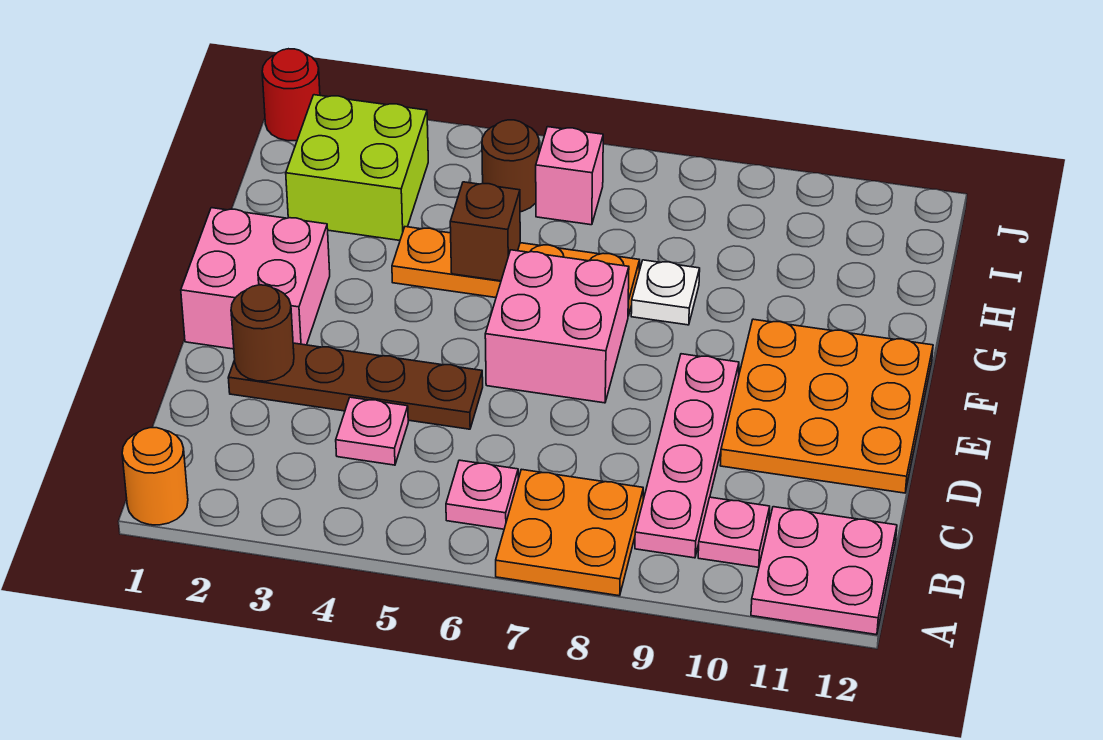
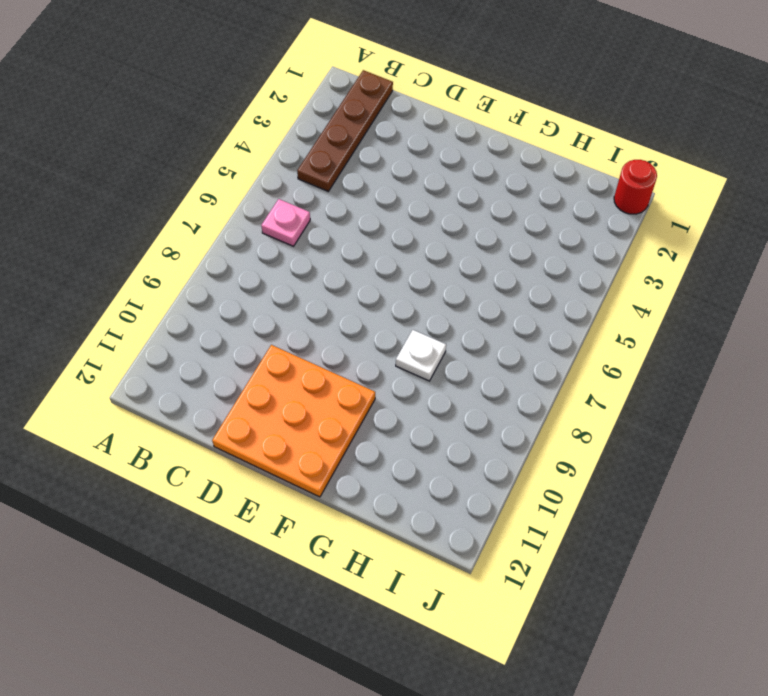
brown 1x4 plate [297,70,393,191] -> brown 1x4 plate moved to [228,343,483,429]
none -> orange 1x1 round brick [122,428,188,525]
none -> orange 2x2 plate [496,469,643,596]
none -> pink 2x2 plate [751,507,897,635]

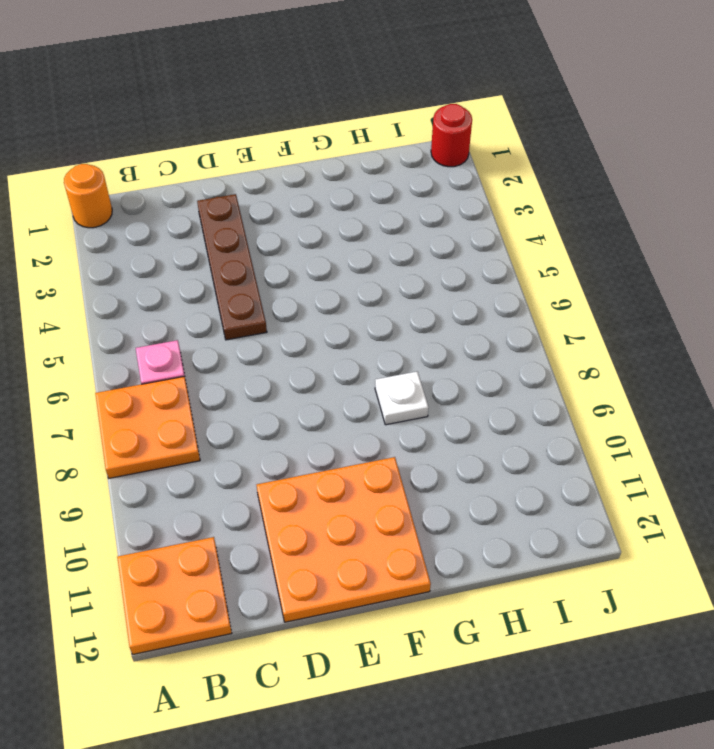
orange 2x2 plate [117,537,232,654] -> pink 2x2 plate [751,507,897,635]
none -> pink 1x4 plate [635,354,739,558]
none -> pink 1x1 plate [698,497,770,567]
none -> pink 1x1 plate [336,397,408,465]

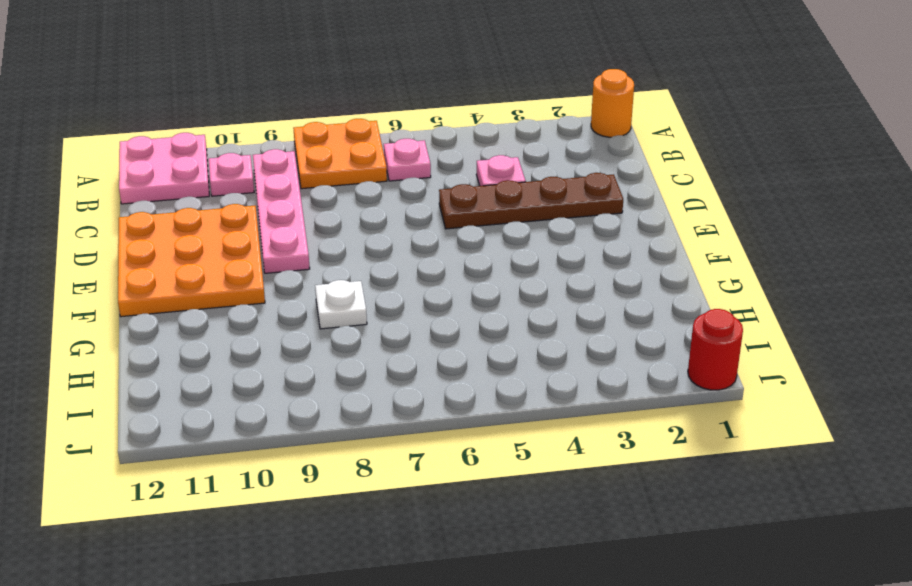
none -> pink 2x2 brick [181,208,330,349]
none -> pink 2x2 brick [485,250,629,403]
none -> orange 1x4 plate [392,227,640,316]

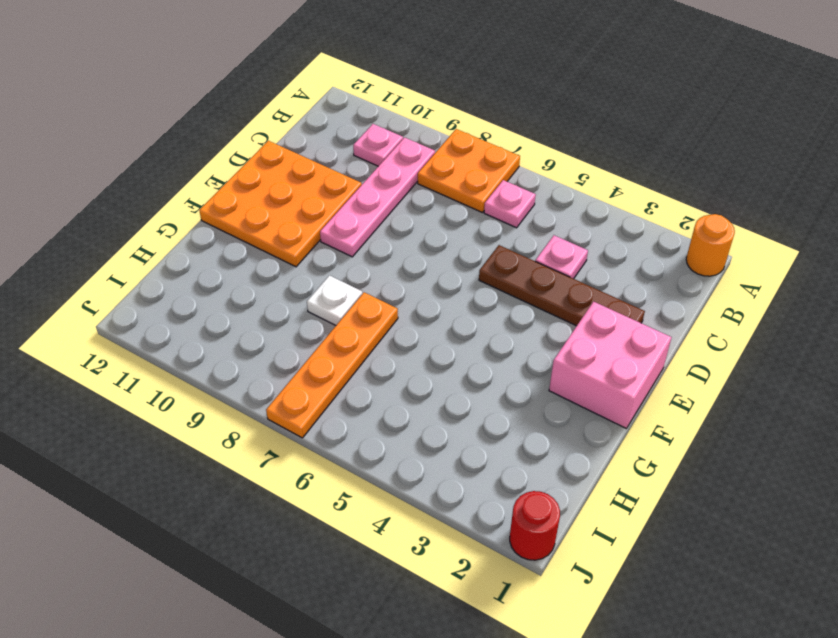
orange 1x4 plate [266,292,398,438] -> orange 1x4 plate turned to [392,227,640,316]
none -> pink 2x2 plate [751,507,897,635]
none -> pink 2x2 brick [485,250,629,403]
none -> lime 2x2 brick [286,95,428,240]

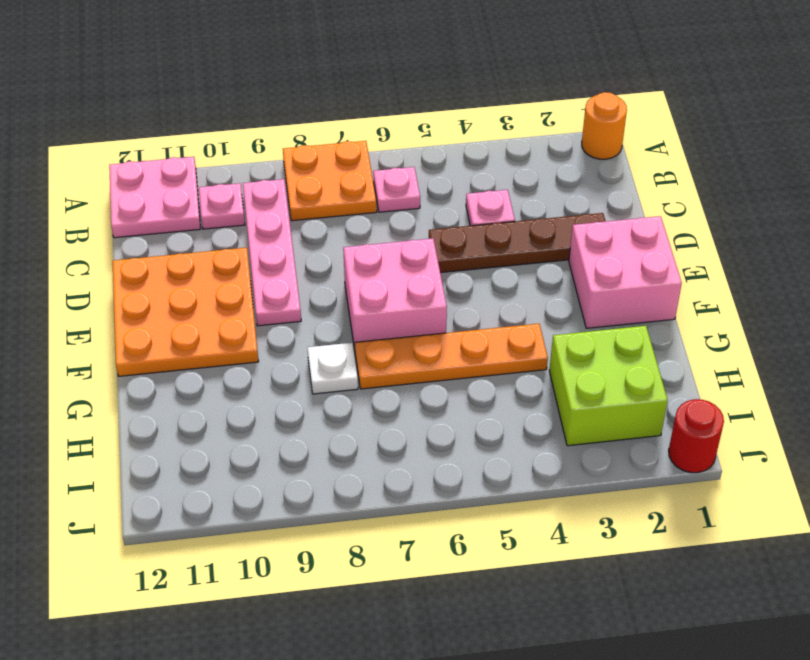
none -> brown 1x1 round brick [482,120,539,212]
none -> pink 1x1 brick [536,127,603,225]
none -> brown 1x1 round brick [231,285,294,381]

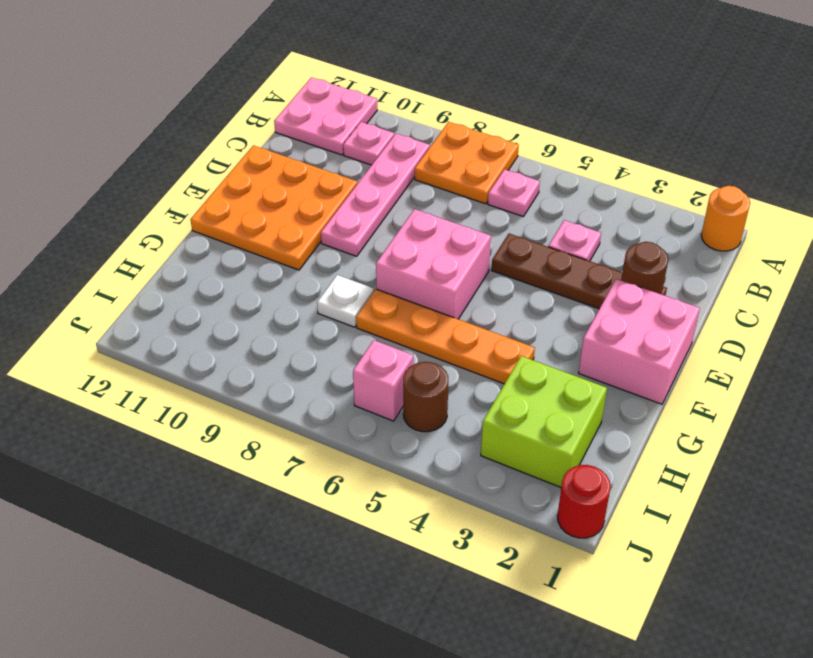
none -> brown 1x1 brick [450,182,520,281]

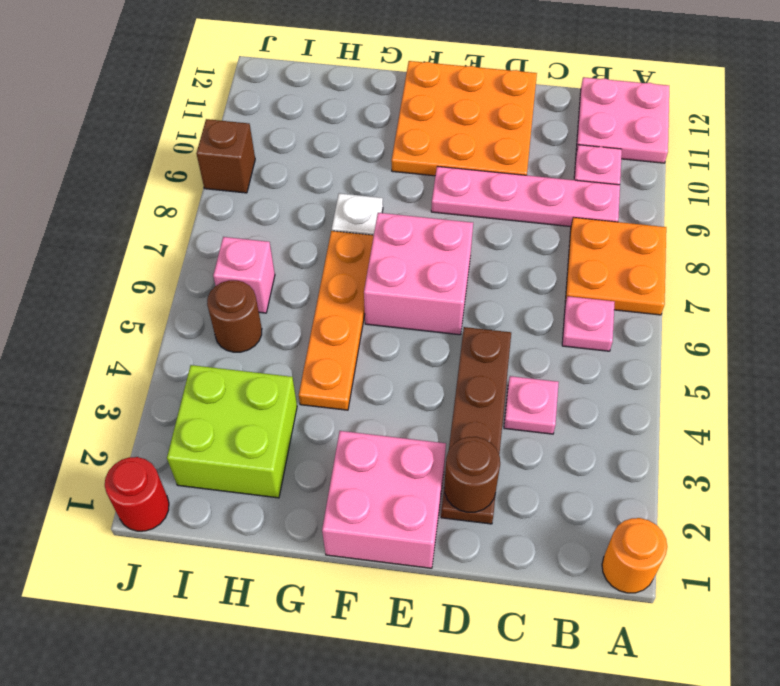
brown 1x1 brick [196,119,255,193] -> brown 1x1 brick moved to [450,182,520,281]

